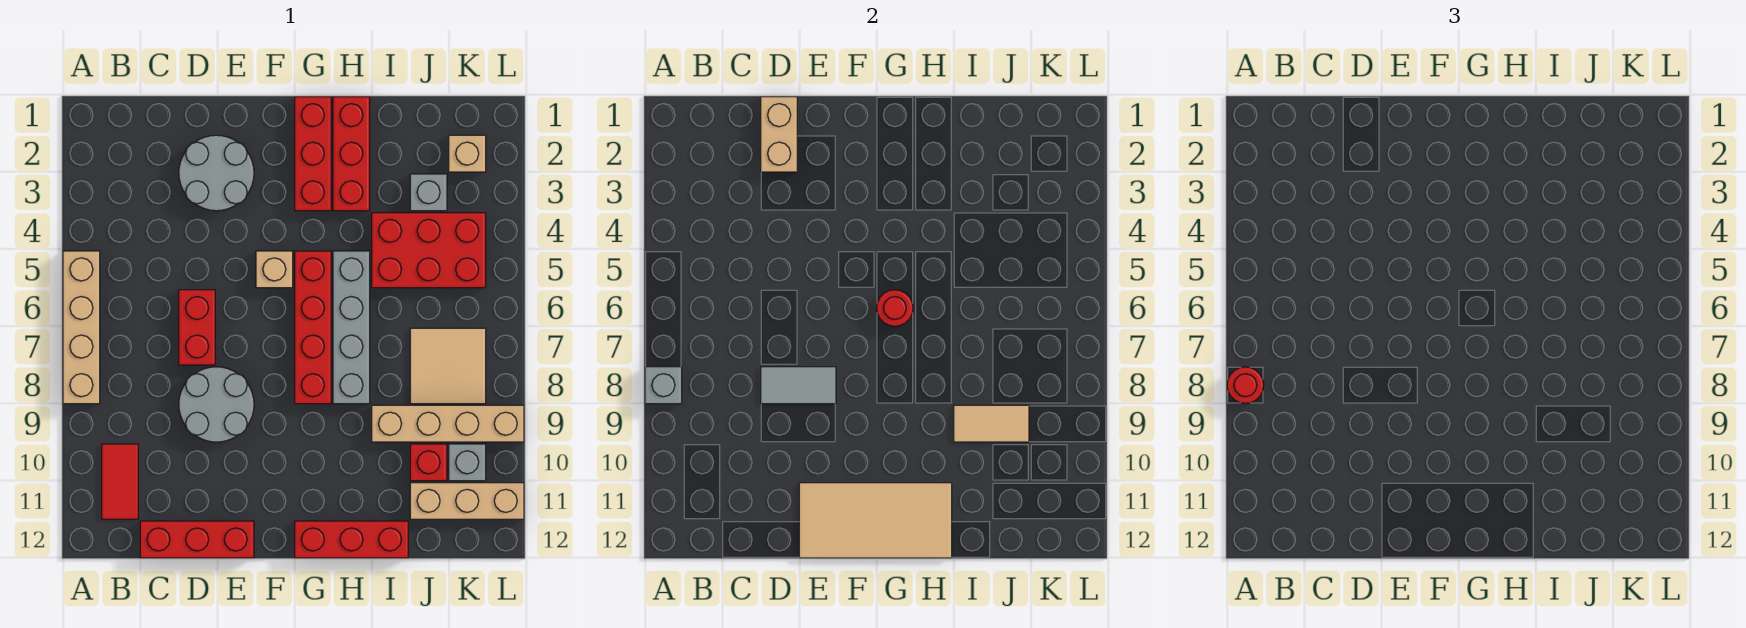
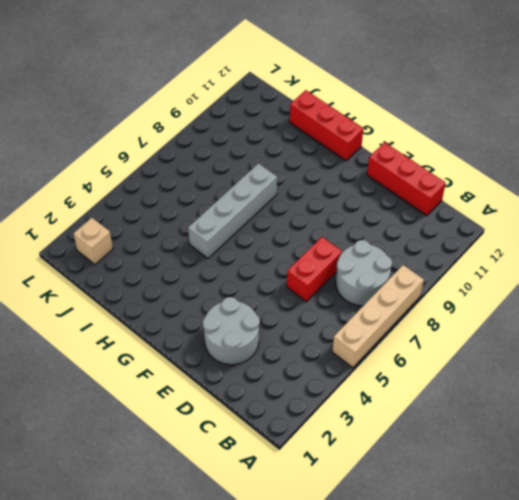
grey 2x2 round brick [336,240,392,306] -> grey 2x2 round brick moved to [179,367,254,442]
none -> red 1x2 tile [102,444,138,519]
none -> tan 1x1 brick [256,251,293,288]
none -> red 1x3 brick [295,97,331,211]

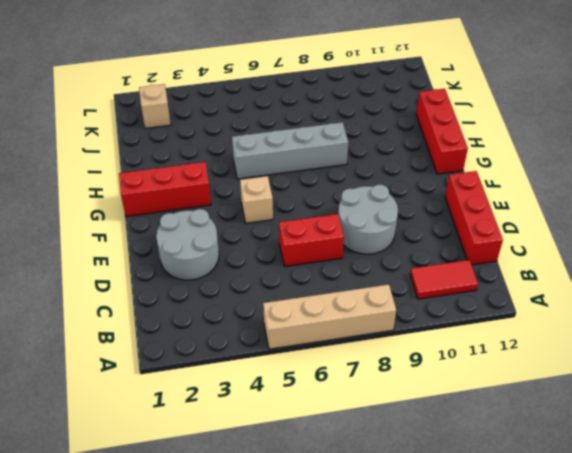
none -> red 1x4 brick [295,251,331,404]
none -> red 1x3 brick [333,97,370,211]
none -> red 2x3 brick [372,213,486,288]

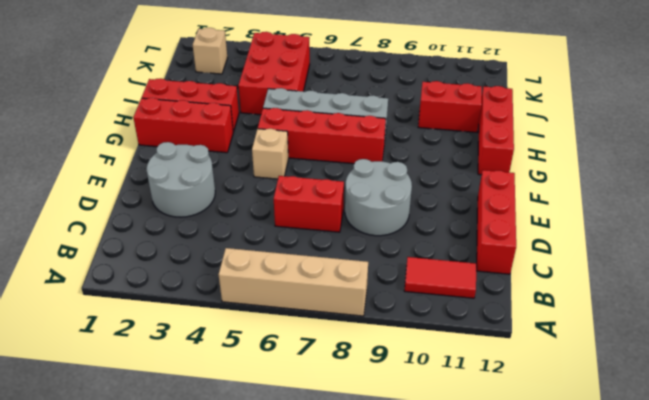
red 1x2 brick [418,81,482,132] -> none
none -> tan 1x4 brick [372,405,524,442]
none -> grey 1x1 brick [410,174,447,211]
none -> tan 2x2 tile [410,328,486,404]

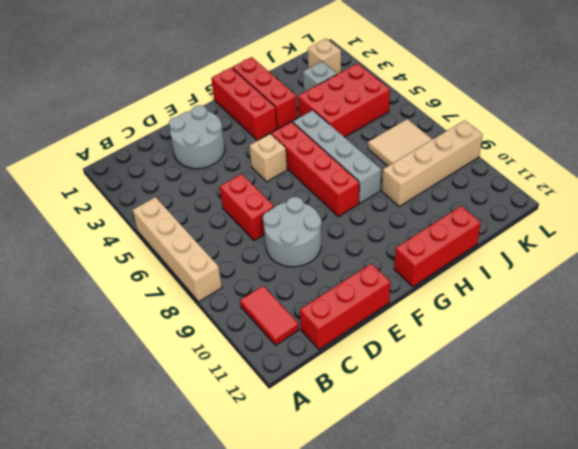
none -> red 1x1 brick [410,444,447,481]
none -> tan 1x3 brick [410,483,524,519]
none -> grey 1x1 brick [449,444,486,481]

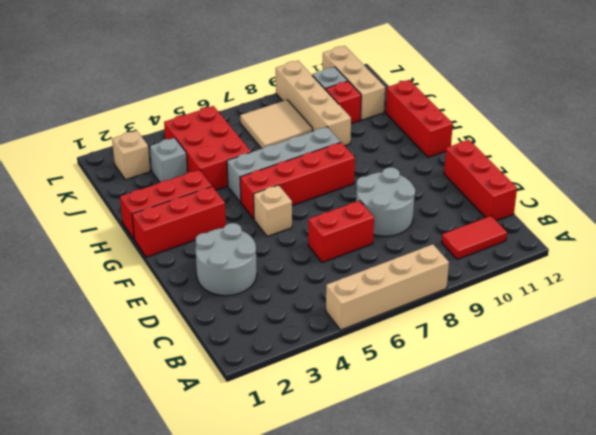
none -> grey 1x1 brick [645,367,682,404]
none -> tan 1x2 brick [761,97,797,172]
none -> grey 1x2 tile [761,367,836,404]

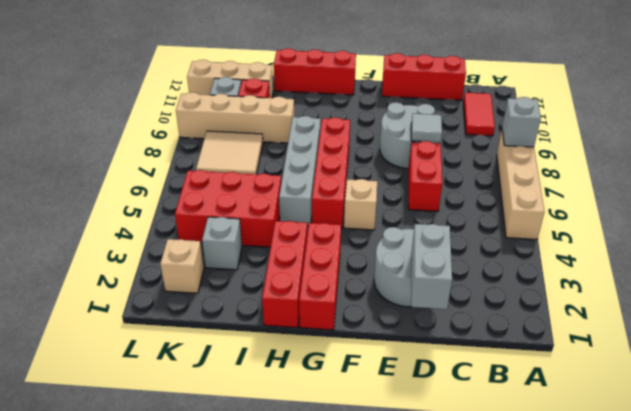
grey 1x2 brick [411,224,452,309] -> tan 1x2 brick [761,97,797,172]
grey 1x1 tile [411,114,442,142] -> grey 1x2 tile [761,367,836,404]
none -> tan 2x4 tile [799,483,952,558]
none -> red 1x1 round brick [877,290,913,326]
none -> tan 1x2 tile [954,405,1029,442]

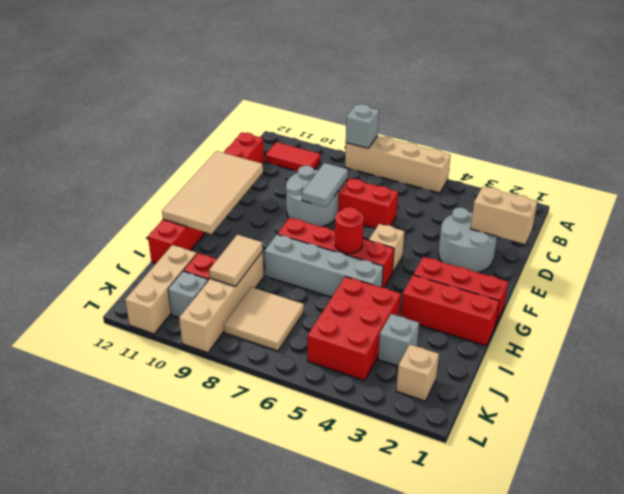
none -> red 1x1 round brick [1227,367,1264,404]

